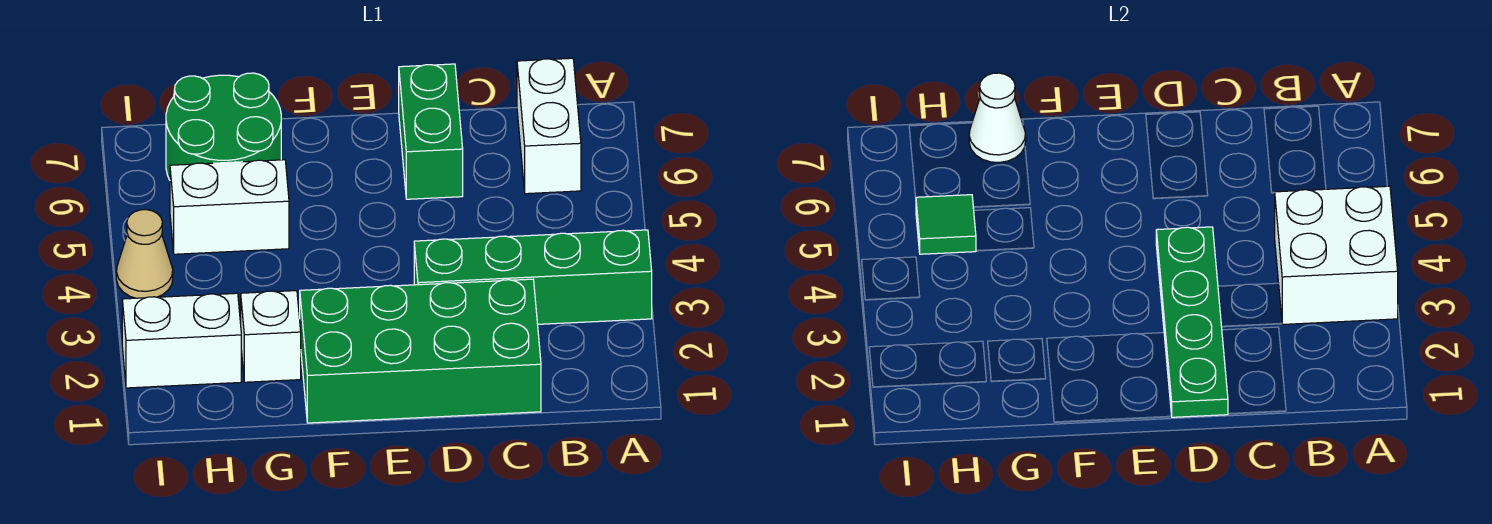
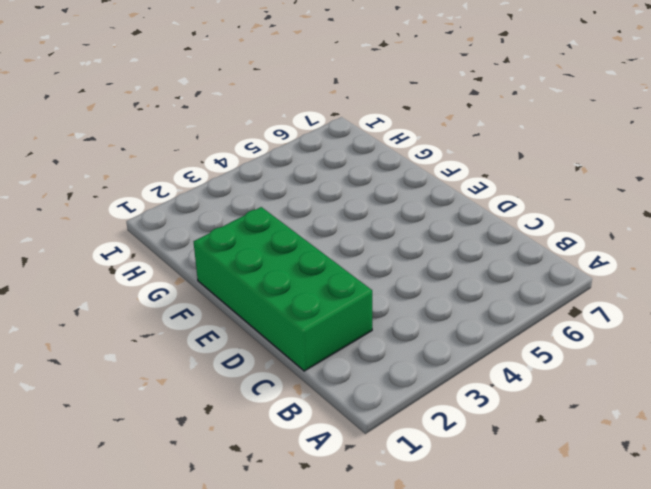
none -> green 1x4 brick [414,230,652,324]
none -> white 1x2 brick [517,58,581,194]
none -> green 1x2 brick [399,64,463,199]

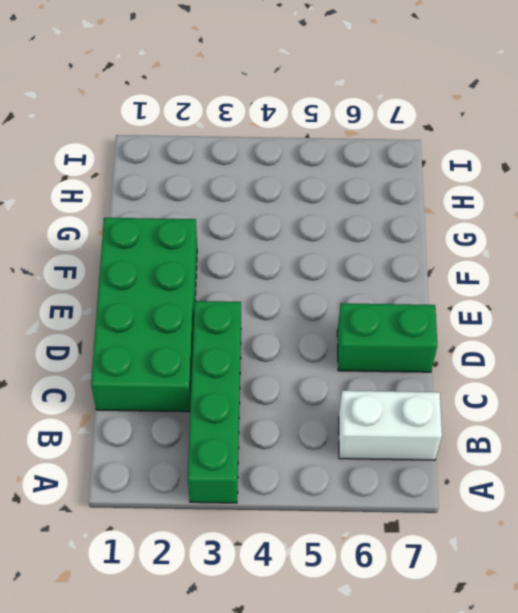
none -> white 1x1 brick [241,291,301,382]
none -> white 1x2 brick [170,160,289,254]
none -> green 2x2 round brick [166,73,281,180]

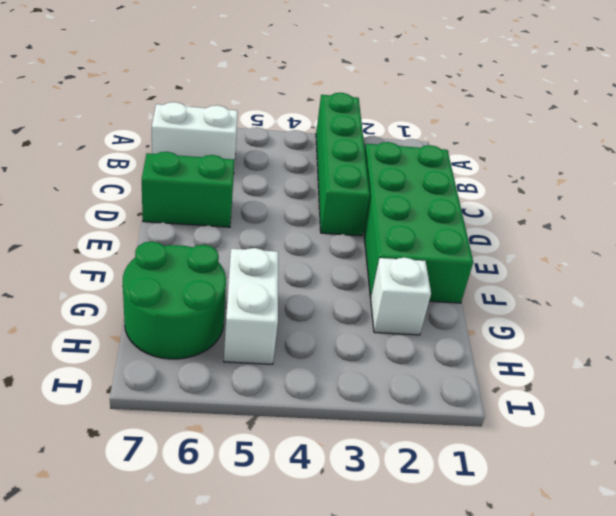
none -> white 1x2 brick [122,293,241,388]
none -> tan 1x1 cone [116,210,173,298]
none -> white 2x2 brick [1274,186,1398,324]

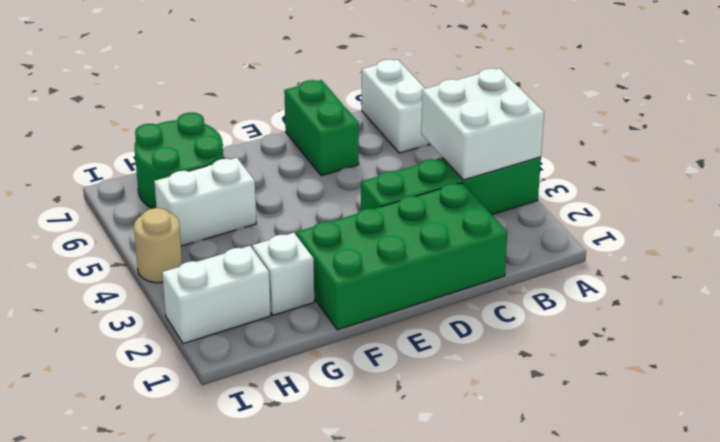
tan 1x1 round brick [134,208,182,283] -> tan 1x1 cone [116,210,173,298]
none -> green 1x4 plate [1156,227,1228,417]
none -> white 1x1 cone [969,73,1026,162]
none -> green 1x1 tile [916,195,976,254]

